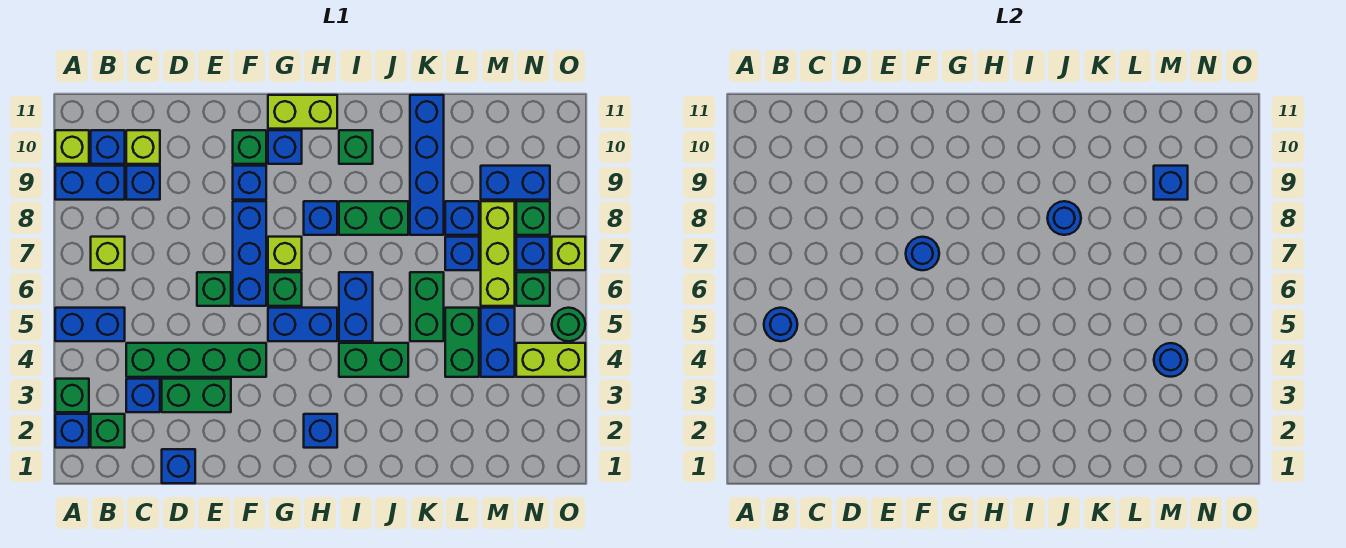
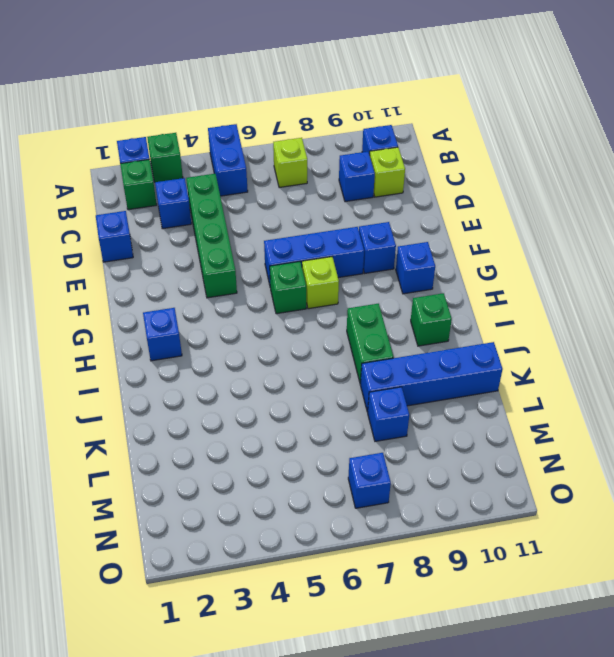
none -> blue 1x2 brick [55,166,125,200]
none -> lime 1x1 brick [55,130,89,164]
none -> green 1x2 brick [162,379,231,412]
none -> green 1x1 brick [197,272,231,306]

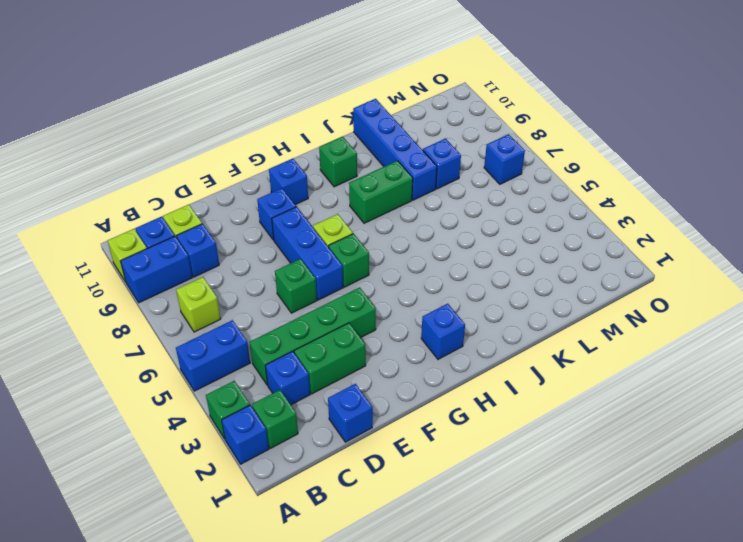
none -> green 1x1 brick [233,130,266,164]
none -> blue 1x2 brick [268,308,337,341]
none -> lime 1x2 brick [268,95,337,129]
none -> blue 1x1 brick [304,201,337,235]

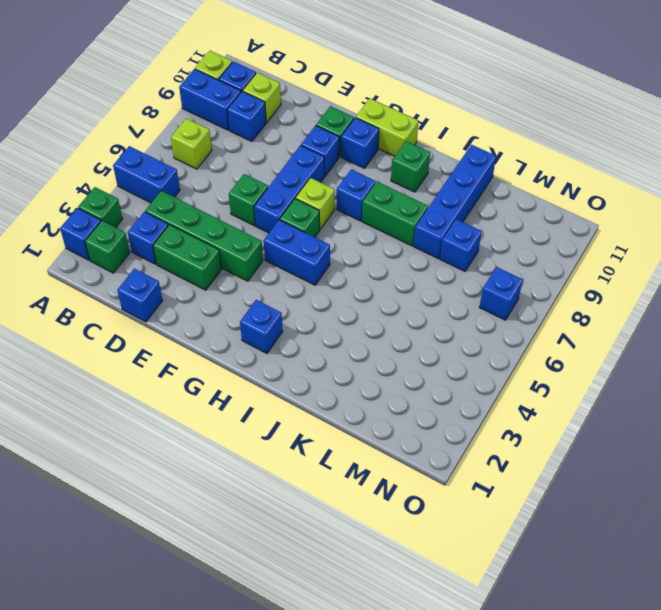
none -> green 1x2 brick [339,343,408,377]
none -> blue 1x2 brick [339,272,373,341]
none -> green 1x2 brick [410,272,444,341]
none -> green 1x2 brick [445,308,479,377]

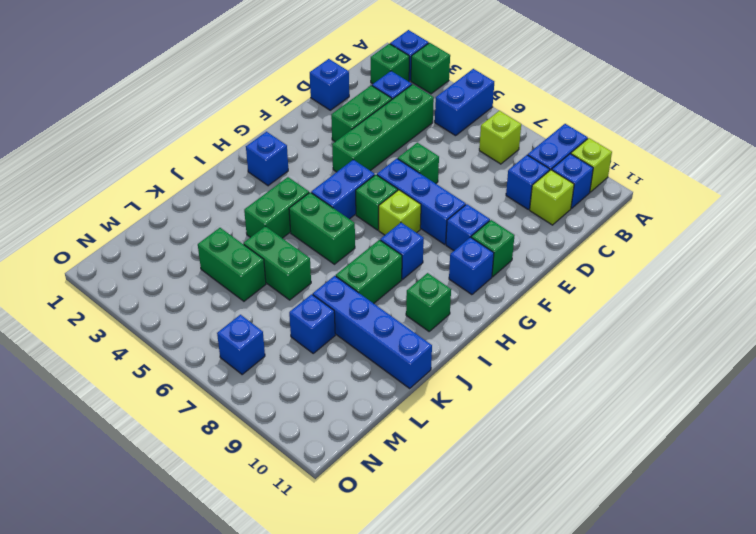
green 1x2 brick [289,192,355,264] -> blue 1x2 brick [339,272,373,341]
none -> lime 1x2 brick [268,95,337,129]
none -> blue 1x1 brick [445,237,479,270]
none -> blue 1x2 brick [481,308,515,377]
none -> lime 1x3 brick [481,201,515,306]

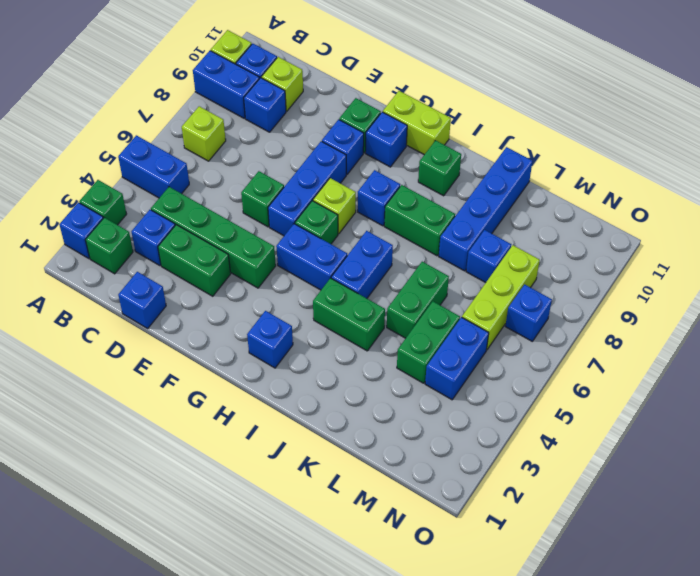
none -> blue 1x1 brick [445,237,479,270]
none -> blue 1x2 brick [481,166,550,200]
none -> lime 1x2 brick [516,343,585,377]
none -> green 1x1 brick [516,272,550,306]

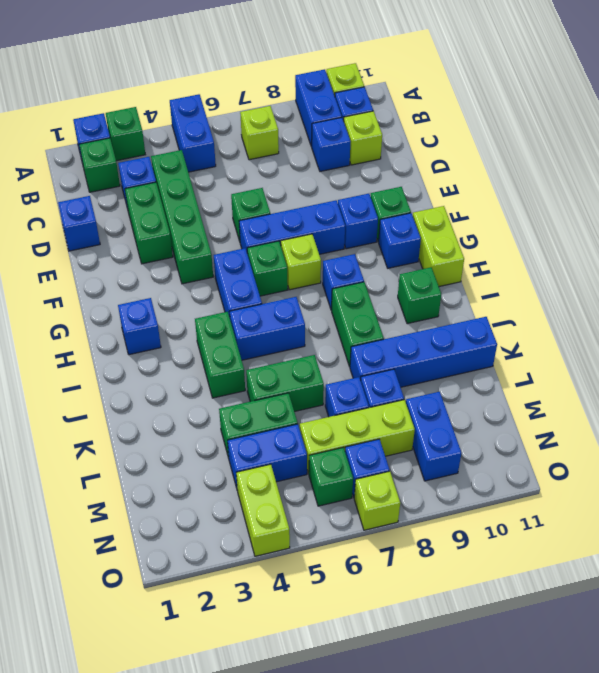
none -> green 1x1 brick [516,201,550,235]
none -> green 1x1 round brick [552,308,585,341]
none -> blue 1x1 round brick [764,308,797,341]
none -> blue 1x1 round brick [906,237,939,270]

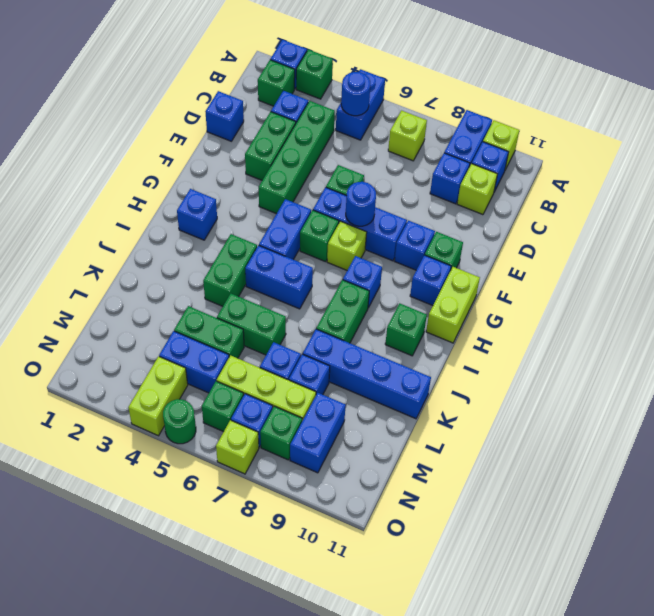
none -> blue 1x1 round brick [1047,201,1081,235]
none -> blue 1x1 round brick [1154,343,1187,377]
none -> blue 1x1 brick [1154,166,1188,200]

